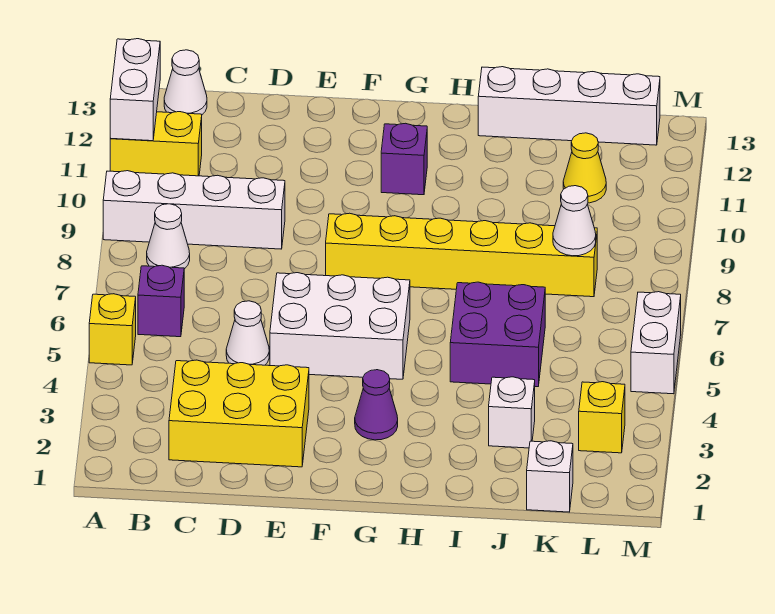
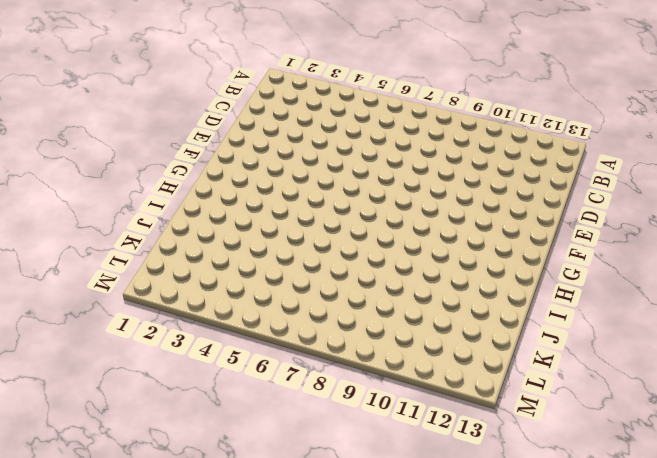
none -> yellow 1x1 brick [89,294,136,365]
none -> white 1x4 brick [103,171,285,249]
none -> yellow 1x2 brick [110,112,202,176]

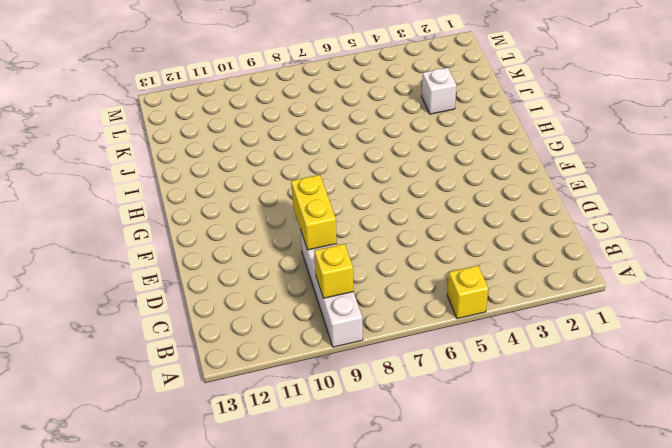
yellow 1x1 brick [314,244,354,298] -> yellow 1x1 brick moved to [579,382,625,453]
yellow 1x2 brick [291,175,337,250] -> yellow 1x2 brick moved to [110,112,202,176]
none -> purple 1x1 brick [138,265,184,337]
none -> white 1x1 cone [147,204,190,269]
none -> white 1x1 cone [164,50,207,115]

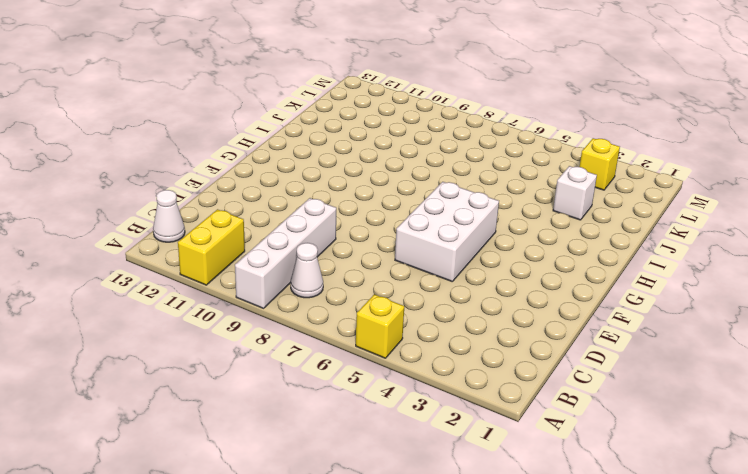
none -> purple 1x1 brick [138,265,184,337]
none -> yellow 2x3 brick [169,360,309,467]
none -> white 1x1 cone [226,301,269,365]

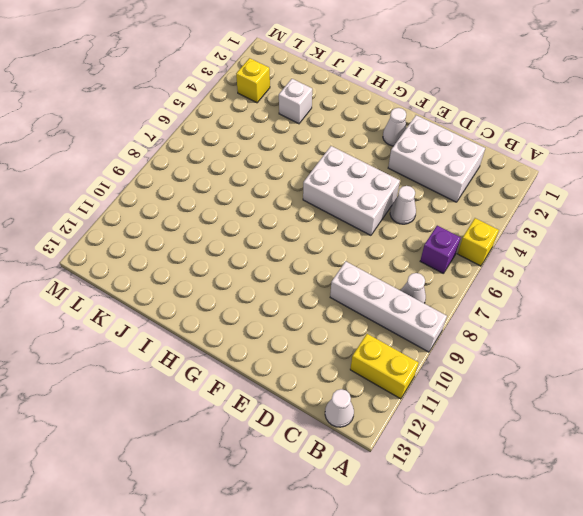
white 2x3 brick [388,115,485,202] -> yellow 2x3 brick [169,360,309,467]
white 1x1 cone [383,108,407,146] -> white 1x1 cone moved to [553,186,596,256]
none -> yellow 1x6 brick [326,213,597,297]
none -> purple 1x1 cone [355,370,398,440]
none -> purple 1x1 brick [381,123,427,195]

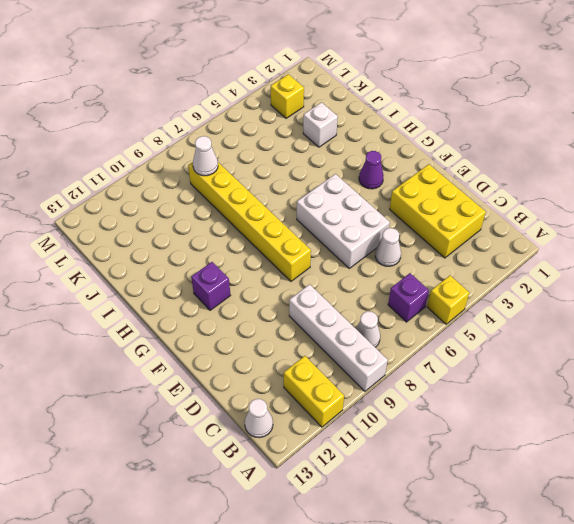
none -> purple 2x2 brick [450,282,545,387]
none -> white 1x4 brick [478,67,660,145]
none -> white 1x1 brick [527,441,573,512]

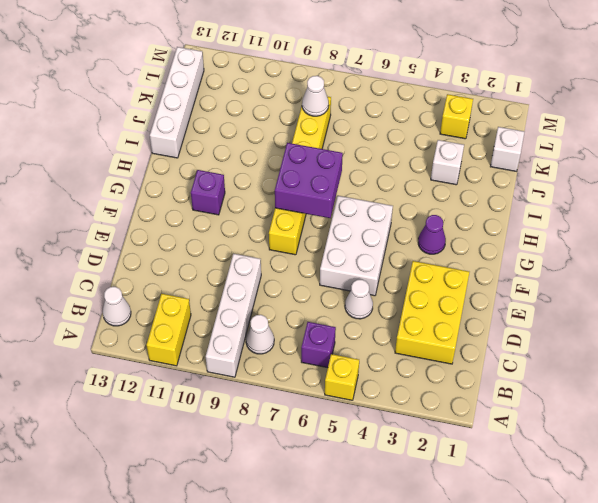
purple 2x2 brick [275,143,343,218] -> purple 2x2 brick moved to [450,282,545,387]
none -> yellow 1x1 cone [563,133,606,203]
none -> white 1x2 brick [631,292,681,394]
none -> white 1x2 brick [110,39,160,141]

